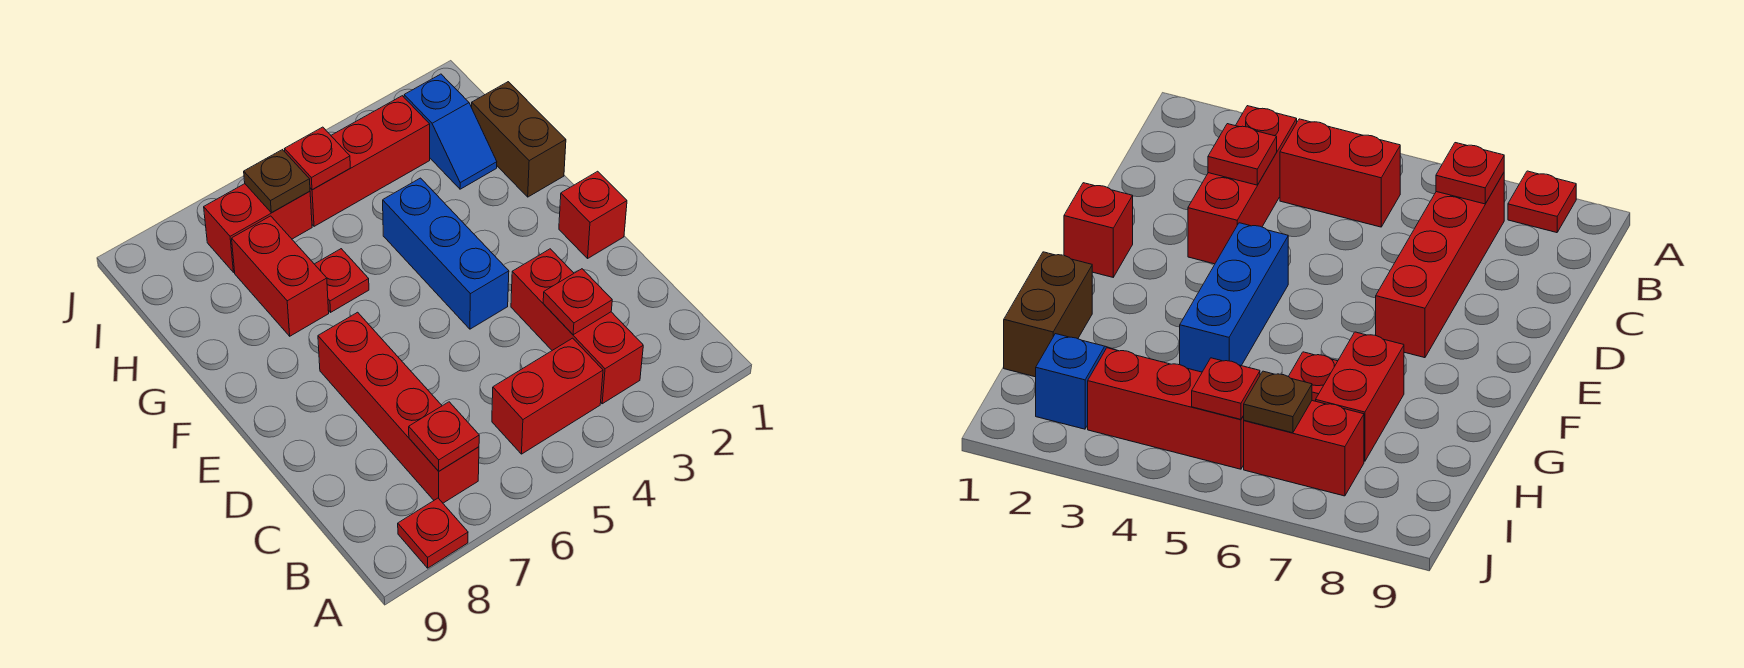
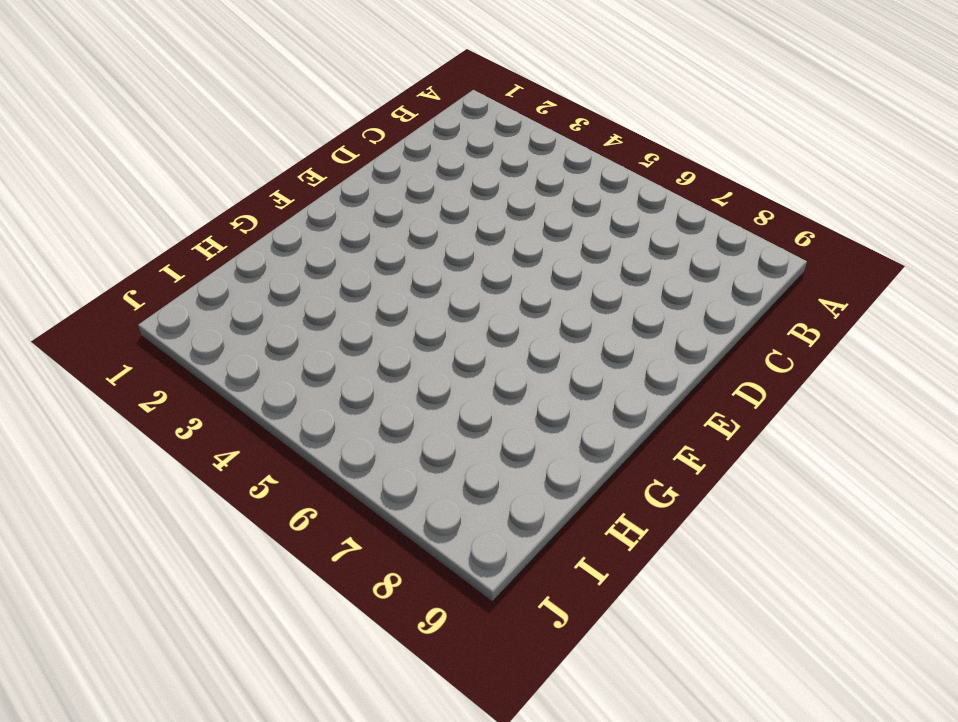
none -> red 1x1 plate [398,498,468,568]
none -> red 1x3 brick [511,249,643,404]
none -> red 1x2 brick [492,338,603,454]

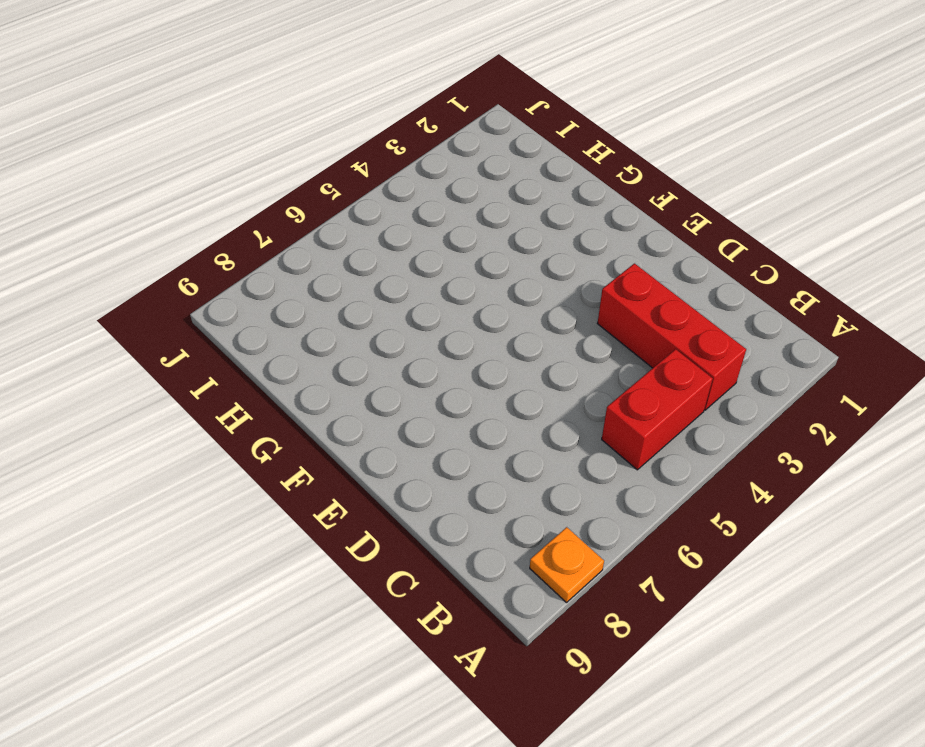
orange 1x1 plate [530,527,604,603] -> red 1x1 plate [398,498,468,568]
none -> red 1x4 brick [318,312,479,503]
none -> red 1x1 brick [559,171,627,258]
none -> blue 1x3 brick [383,178,509,329]

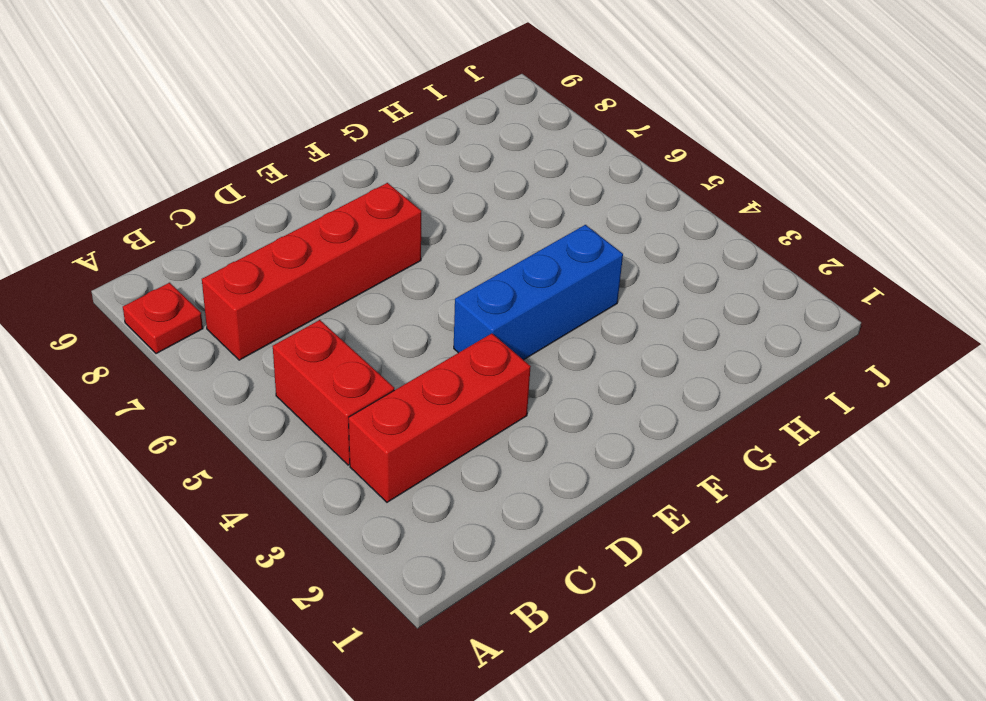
none -> red 1x1 brick [559,171,627,258]
none -> brown 1x2 brick [472,82,566,197]
none -> red 1x1 plate [315,249,369,312]

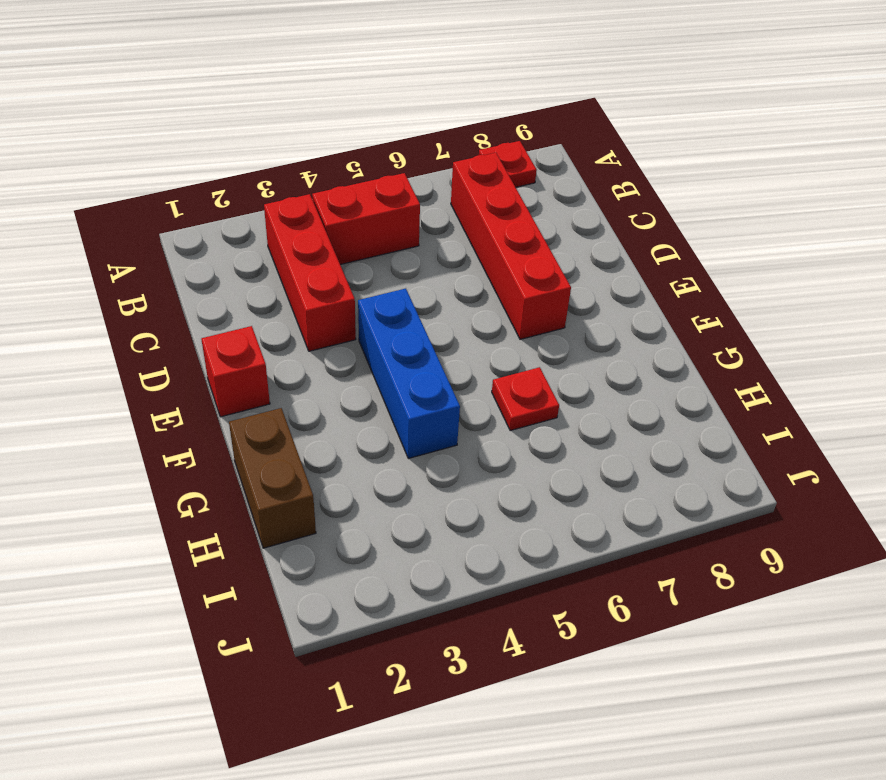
none -> red 1x2 brick [232,216,329,336]
none -> blue 1x2 slope [404,74,497,189]
none -> red 1x3 brick [310,96,430,226]

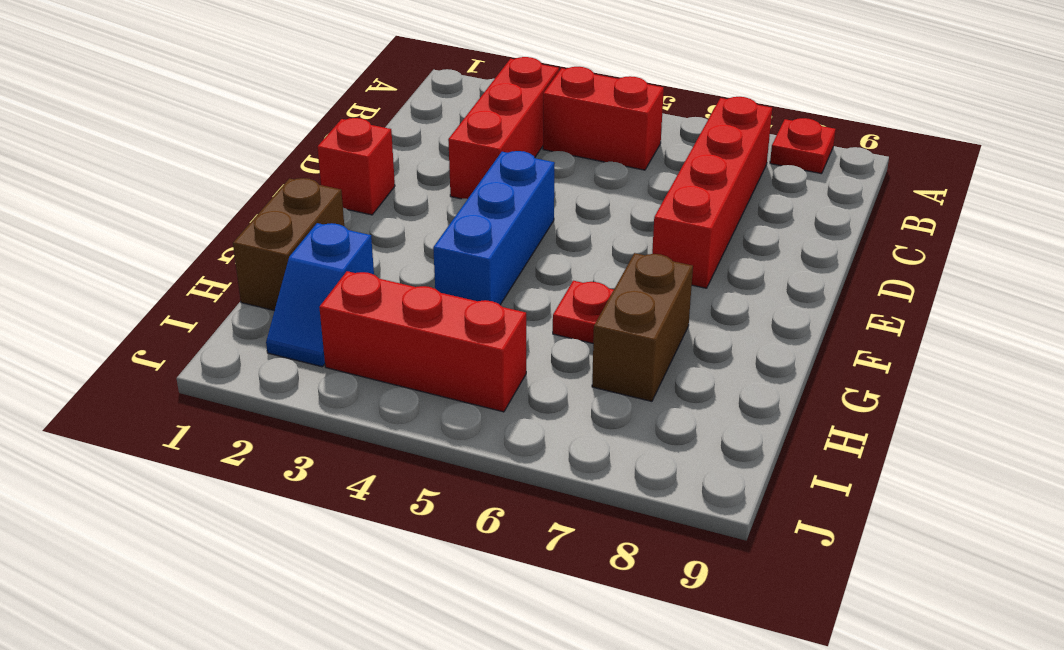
brown 1x2 brick [592,253,693,401] -> red 1x2 brick [232,216,329,336]
blue 1x2 slope [266,223,374,367] -> blue 1x2 slope turned to [404,74,497,189]
none -> red 1x2 brick [204,184,312,272]
none -> red 1x1 plate [409,402,479,471]
none -> red 1x1 plate [543,269,612,335]

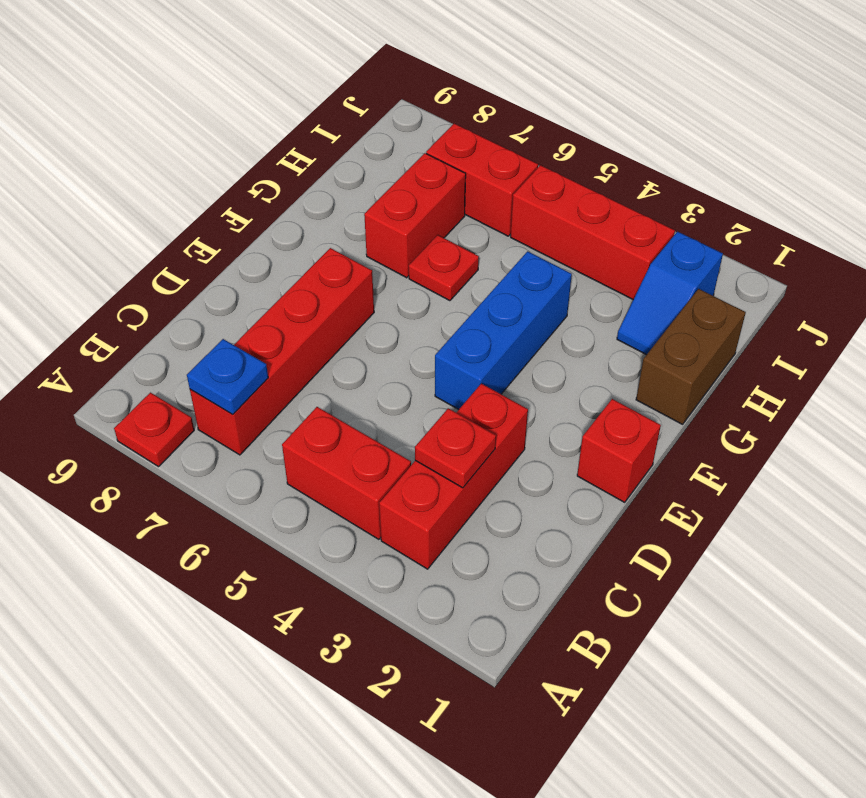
blue 1x1 plate [187,339,268,414] -> red 1x1 plate [409,402,479,471]
none -> red 1x1 plate [285,127,350,190]
none -> brown 1x1 plate [244,150,310,213]

